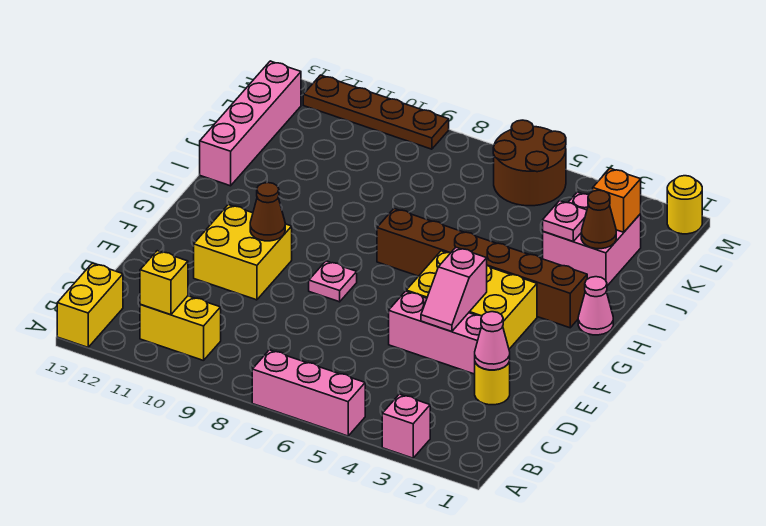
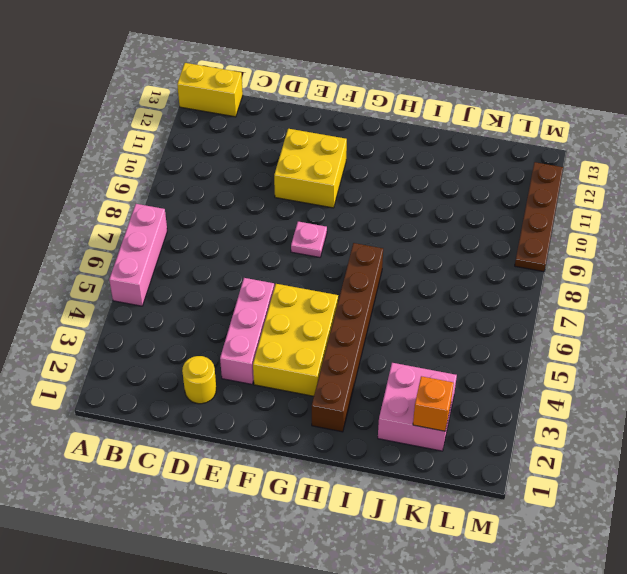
none -> pink 1x1 brick [382,394,430,458]
none -> yellow 1x2 brick [140,296,221,361]
none -> pink 1x1 cone [578,277,613,335]

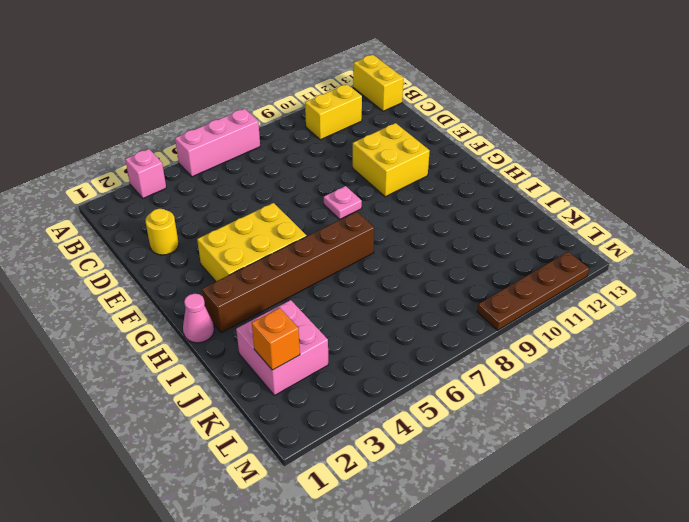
none -> pink 1x3 brick [389,291,482,374]
none -> pink 1x4 brick [200,61,301,186]
none -> brown 2x2 round brick [493,120,566,206]

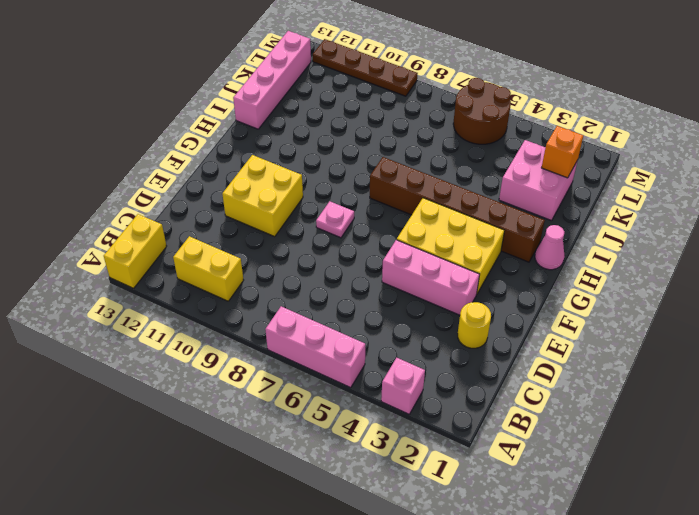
none -> yellow 1x1 round brick [667,176,702,234]
none -> yellow 1x1 brick [140,251,188,315]
none -> pink 1x1 cone [475,312,510,370]

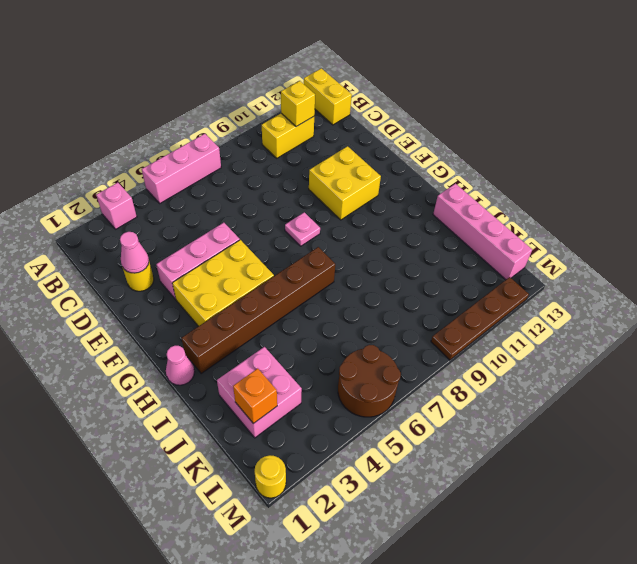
none -> pink 1x2 slope [421,247,487,332]
none -> brown 1x1 cone [250,183,285,241]
none -> brown 1x1 cone [581,190,616,249]

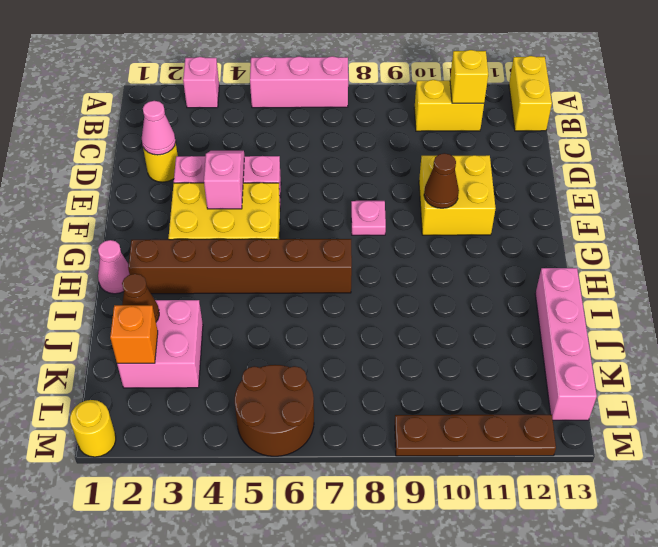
none -> pink 1x1 plate [543,201,587,241]

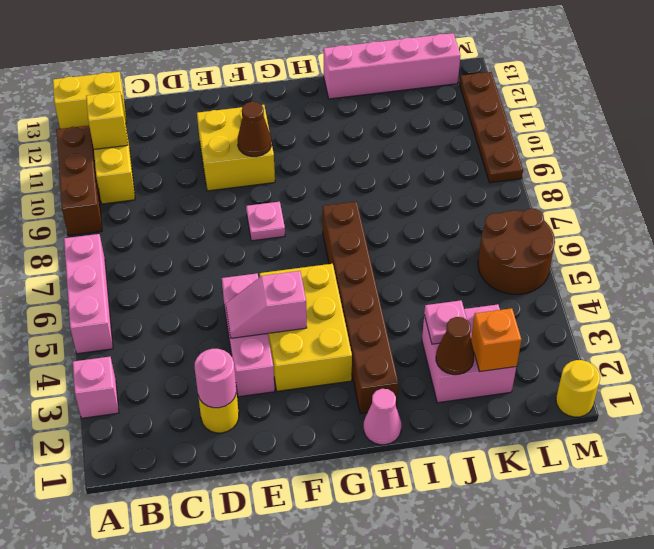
brown 1x3 brick [56,125,102,236] -> none
pink 1x1 round brick [195,349,236,408] -> pink 1x1 cone [475,312,510,370]

